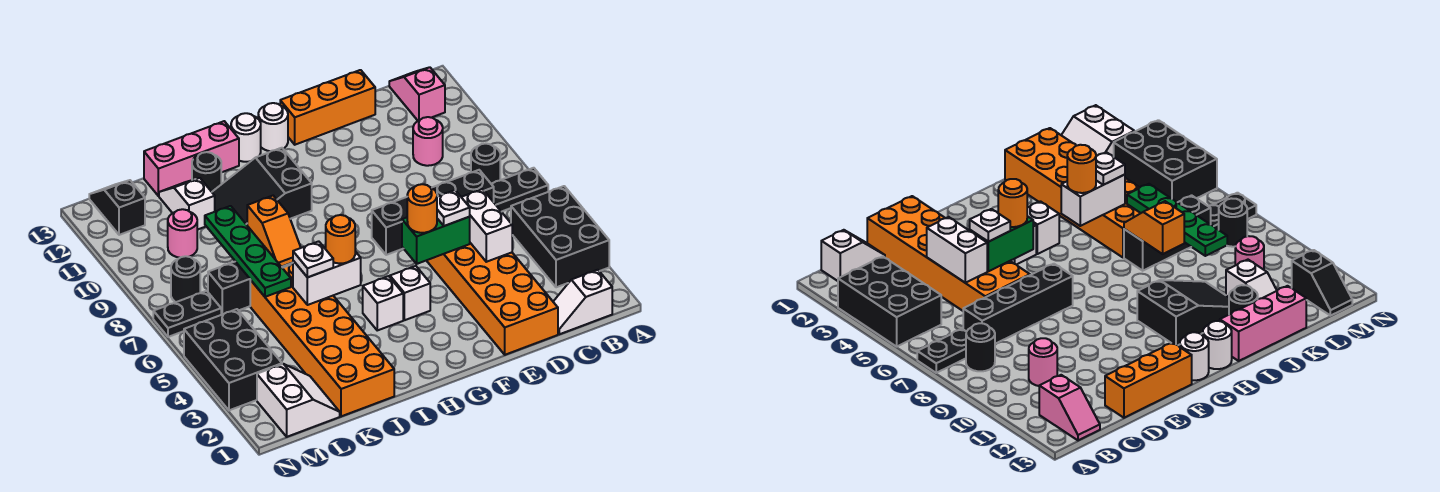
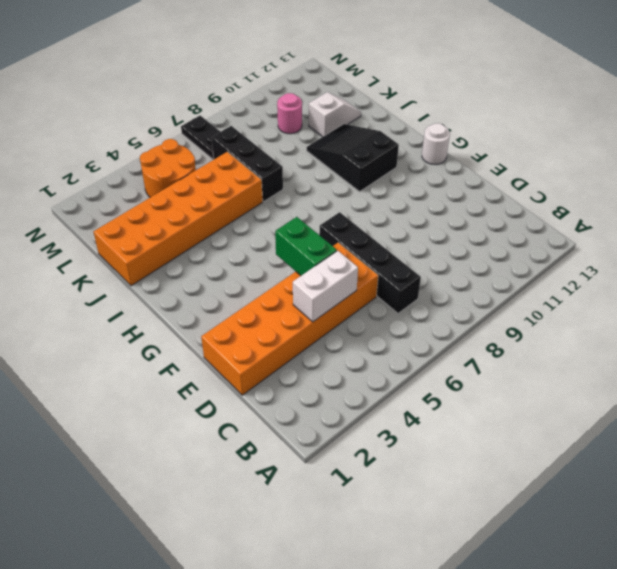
orange 2x2 round brick [140,139,196,197] -> black 2x3 brick [184,309,282,410]
none -> black 2x3 brick [511,186,609,287]
none -> black 1x2 plate [492,168,548,212]
none -> white 1x2 slope [553,270,612,334]
none -> black 1x1 round brick [471,144,500,184]

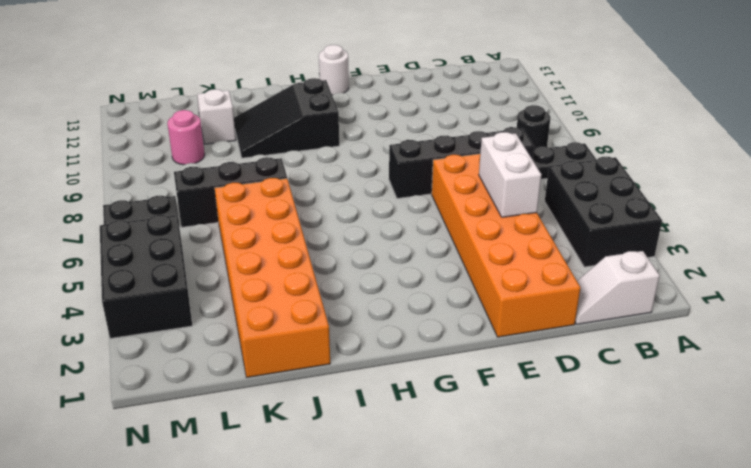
none -> pink 1x2 slope [389,67,445,121]
none -> pink 1x1 round brick [413,117,443,166]
none -> orange 1x3 brick [280,70,375,145]
none -> white 1x1 brick [390,266,430,320]

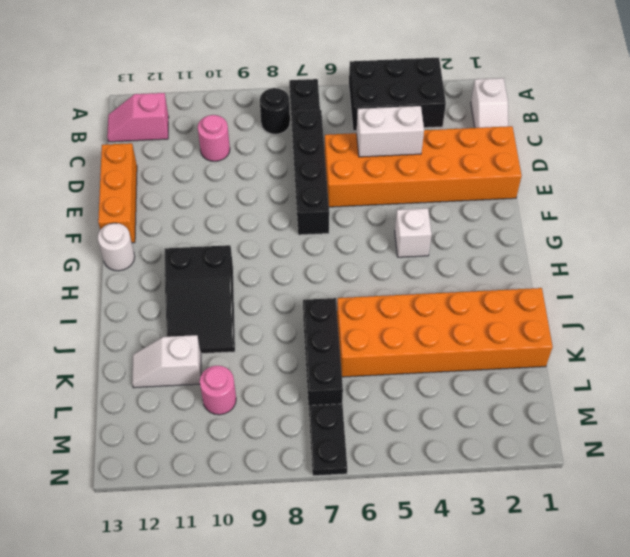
none -> white 1x1 brick [363,276,403,330]
none -> white 1x1 round brick [231,113,261,162]
none -> pink 1x3 brick [144,121,239,196]
none -> black 1x1 round brick [192,152,221,192]

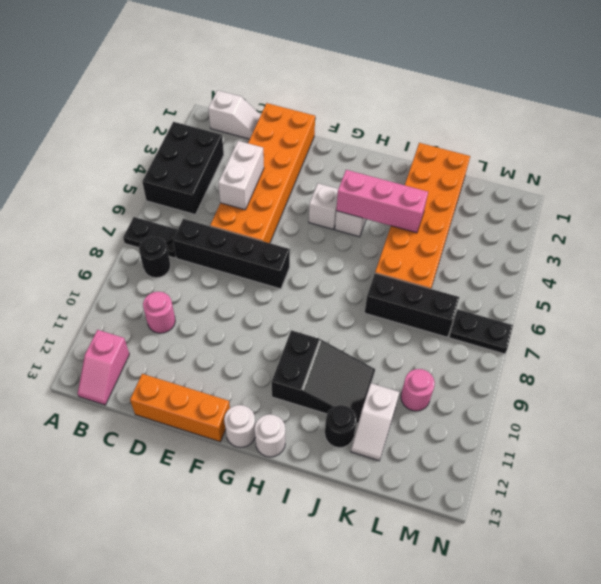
pink 1x3 brick [336,170,428,233] -> pink 1x3 brick moved to [144,121,239,196]
none -> white 2x2 slope [257,364,340,437]
none -> black 2x3 brick [184,309,282,410]
none -> black 1x1 round brick [171,256,200,302]
none -> black 1x2 slope [89,180,145,235]

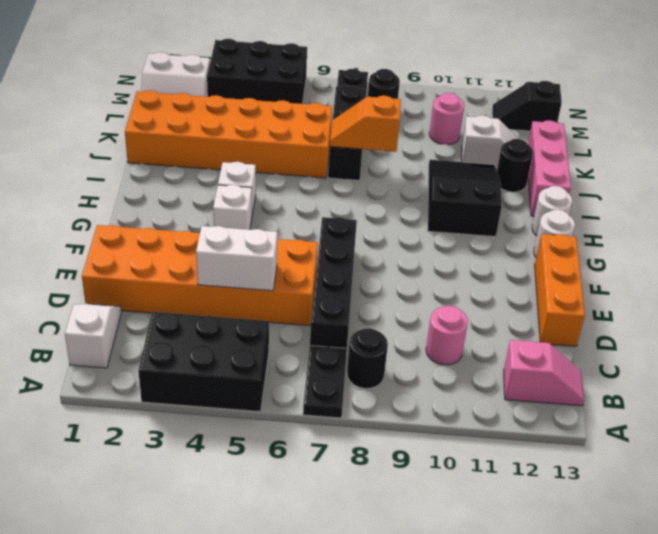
black 1x2 slope [492,81,562,131] -> black 1x2 slope turned to [89,180,145,235]
none -> green 1x2 brick [402,217,470,264]
none -> white 1x2 brick [293,248,361,305]
none -> green 1x4 plate [205,206,291,297]
none -> white 1x1 plate [437,190,470,226]

